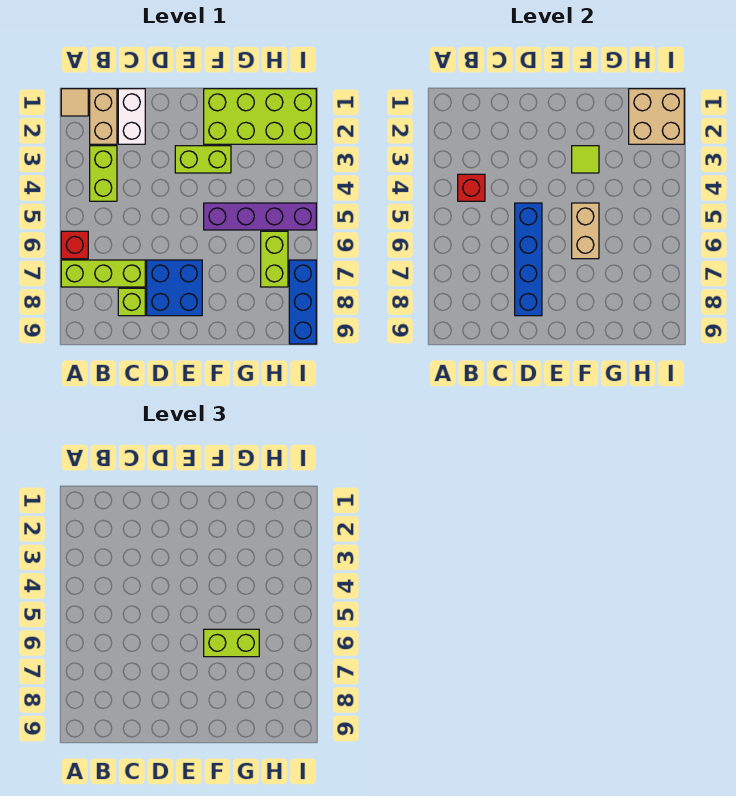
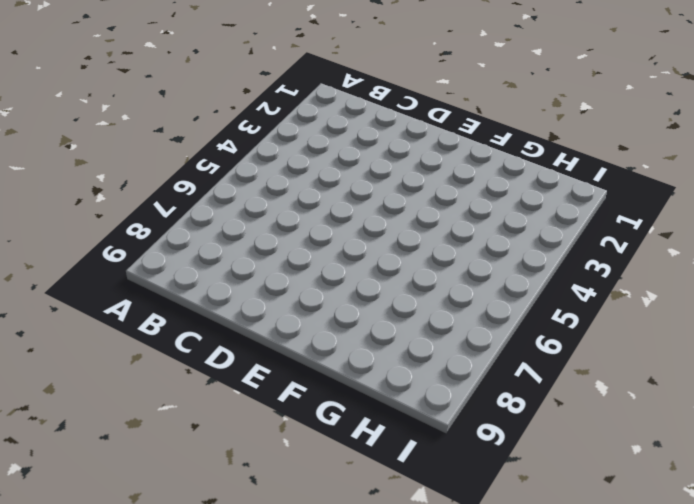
none -> tan 1x1 tile [61,89,88,116]
none -> red 1x1 brick [61,231,88,259]
none -> lime 1x3 brick [61,260,145,287]

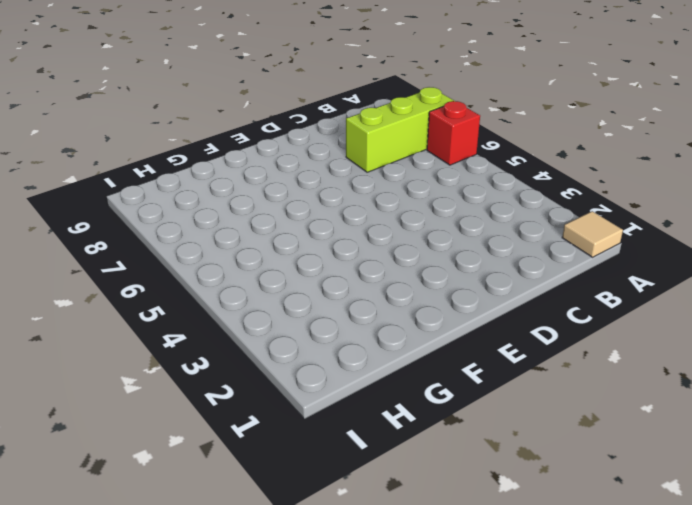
none -> tan 1x2 brick [90,89,117,144]
none -> lime 1x2 brick [90,146,117,201]
none -> white 1x2 brick [118,89,145,144]

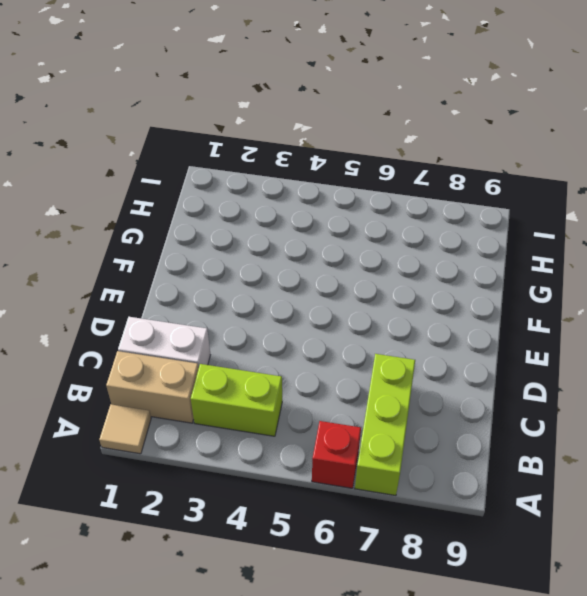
none -> lime 1x1 brick [118,288,145,316]
none -> blue 2x2 brick [147,260,202,316]
none -> lime 1x2 brick [175,146,231,173]

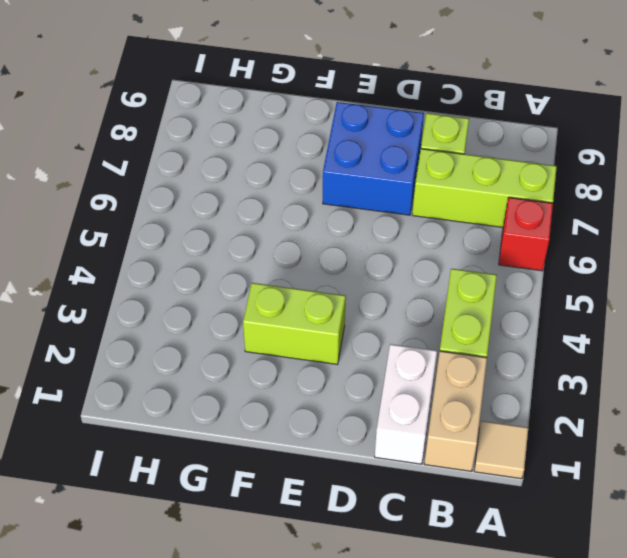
none -> lime 2x4 brick [204,89,316,144]
none -> purple 1x4 brick [204,203,316,230]
none -> lime 1x2 brick [261,231,288,287]

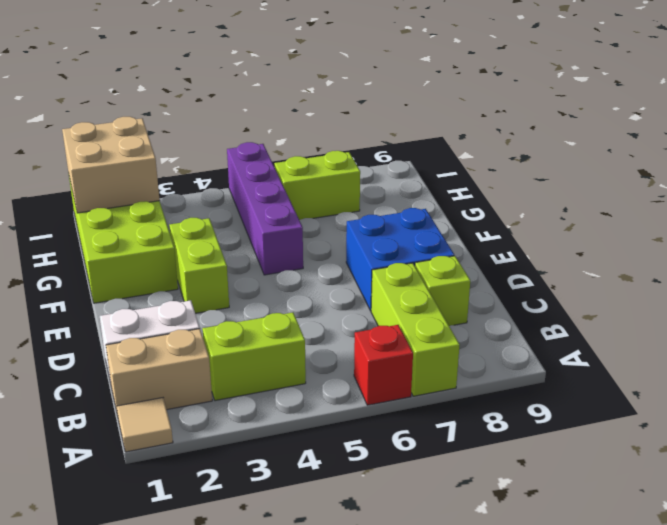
none -> blue 1x3 brick [289,260,316,344]
none -> red 1x1 brick [458,174,485,201]
none -> blue 1x4 brick [515,203,542,316]

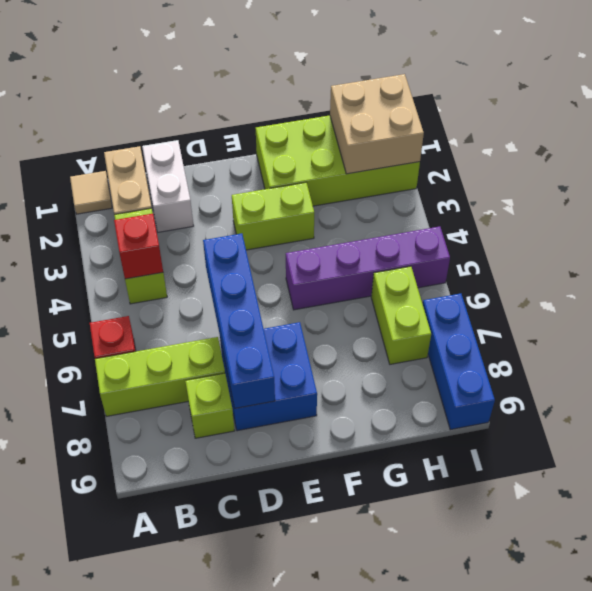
none -> lime 1x1 tile [572,146,599,173]
none -> tan 1x2 brick [572,203,599,259]
none -> lime 1x2 brick [204,629,259,657]

